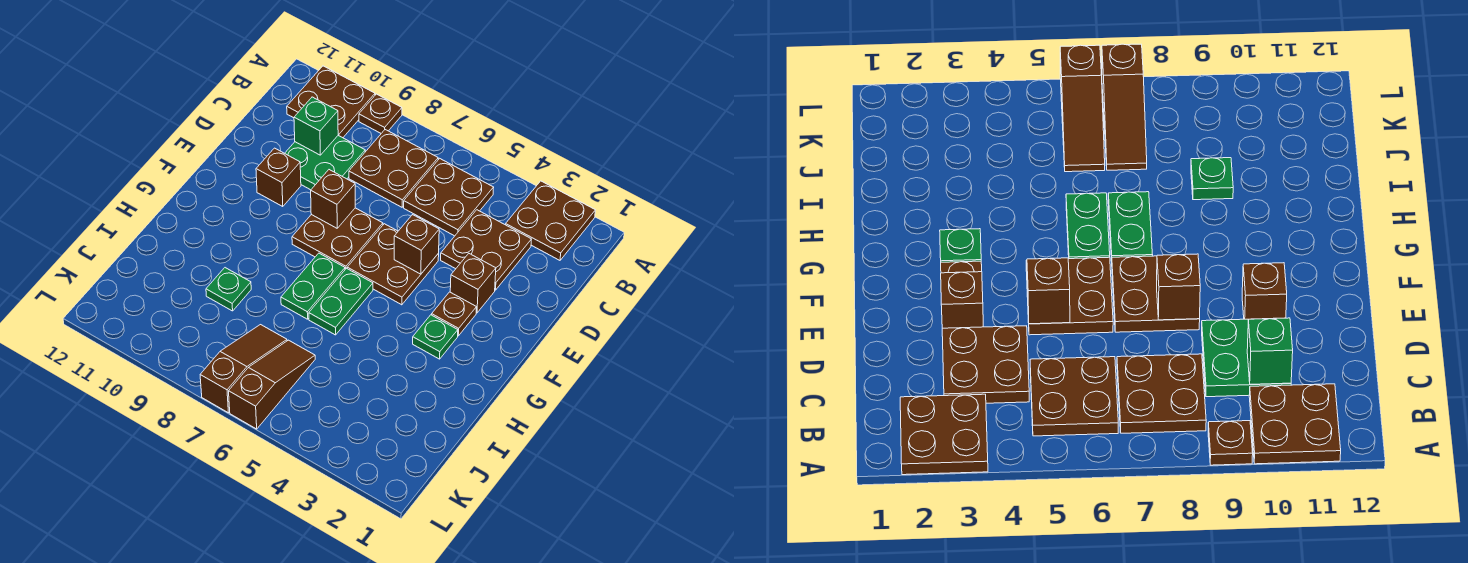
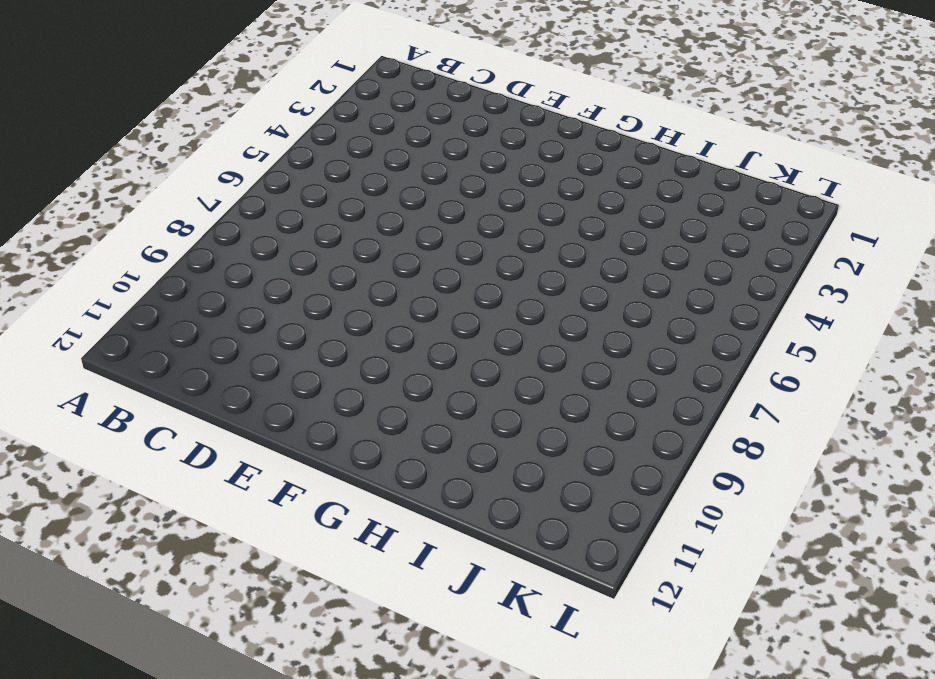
none -> brown 2x2 plate [506,181,595,260]
none -> brown 1x1 plate [359,94,402,133]
none -> brown 2x2 plate [287,66,375,138]

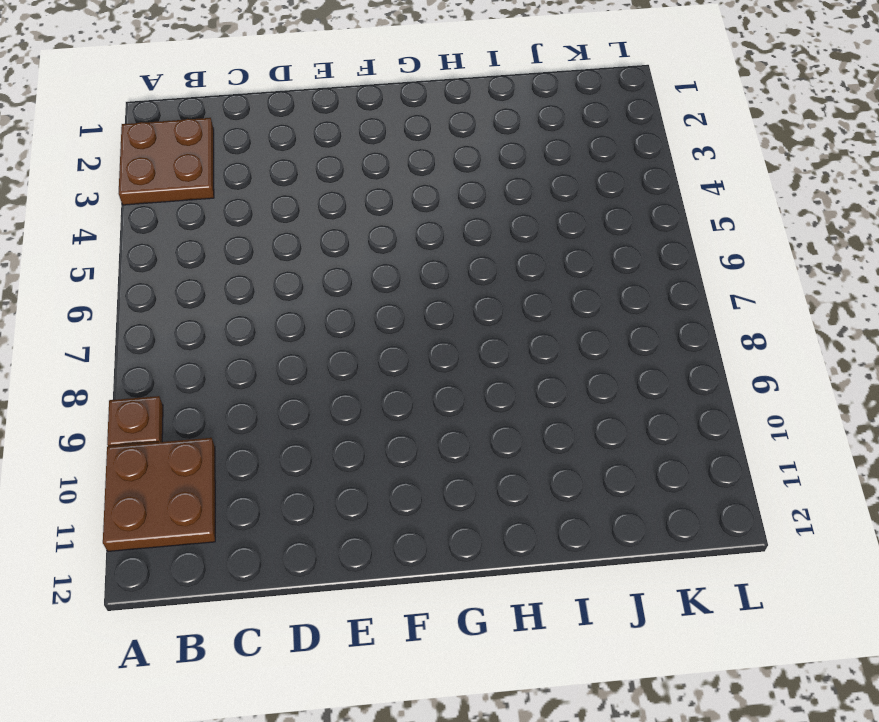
none -> brown 2x2 plate [404,158,494,236]
none -> brown 2x2 plate [349,130,438,207]
none -> brown 2x2 plate [441,210,532,290]

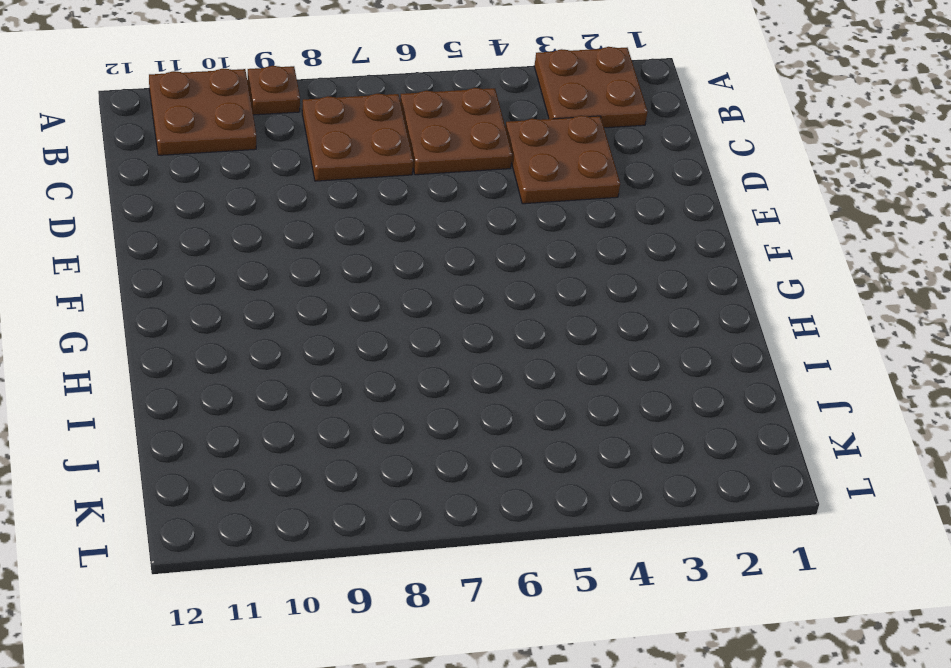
none -> green 2x2 plate [285,136,365,190]
none -> brown 1x1 brick [450,254,496,313]
none -> brown 2x2 plate [347,224,439,305]

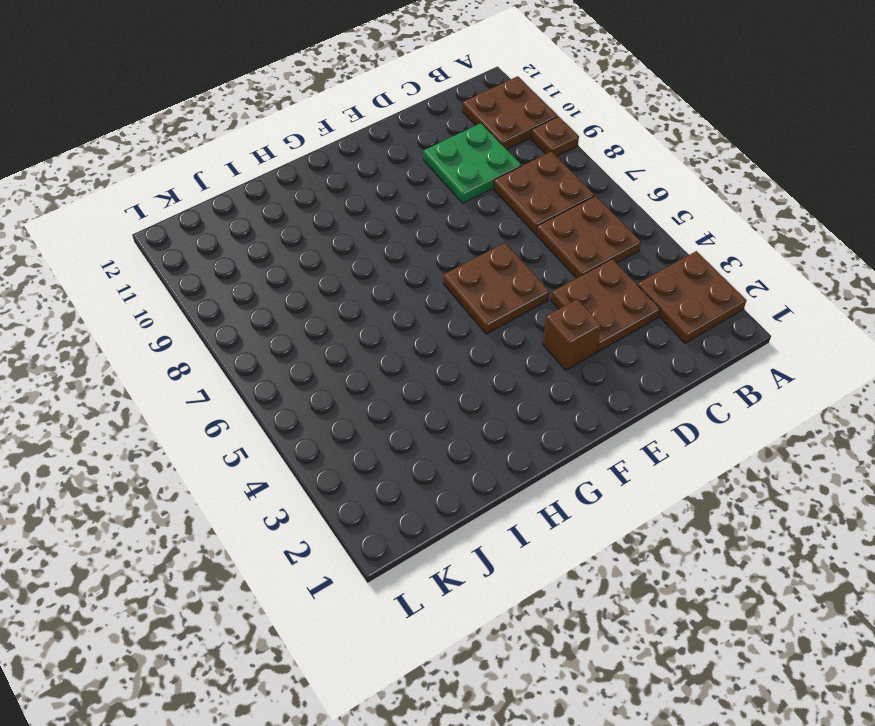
none -> brown 2x2 plate [292,208,383,269]
none -> brown 1x1 brick [256,148,301,207]
none -> brown 1x1 plate [432,292,476,336]

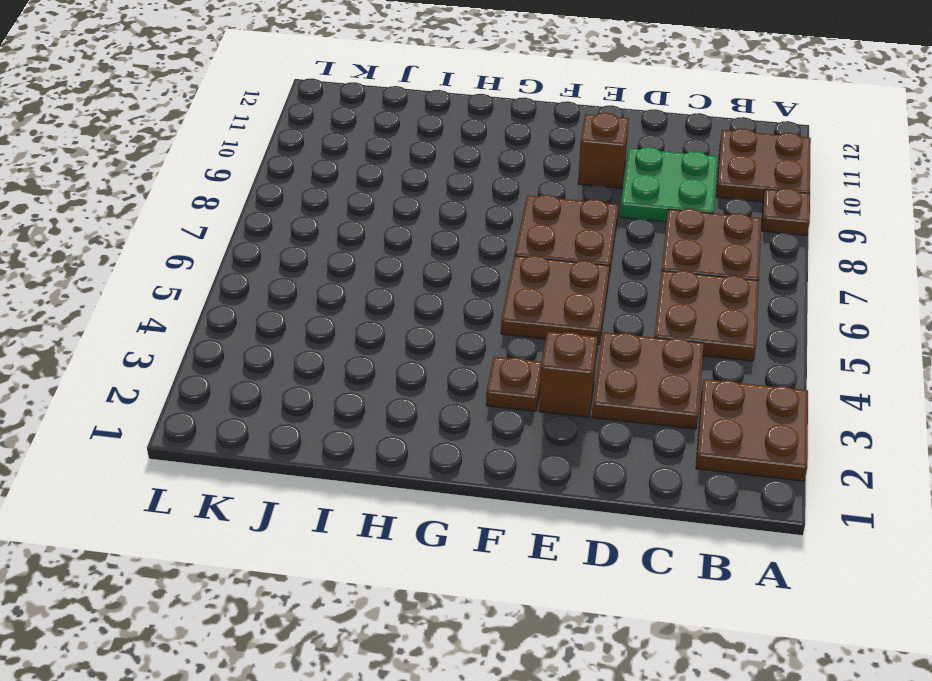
none -> green 1x1 plate [413,315,458,359]
none -> green 1x2 plate [309,268,373,335]
none -> green 1x2 plate [281,253,345,319]

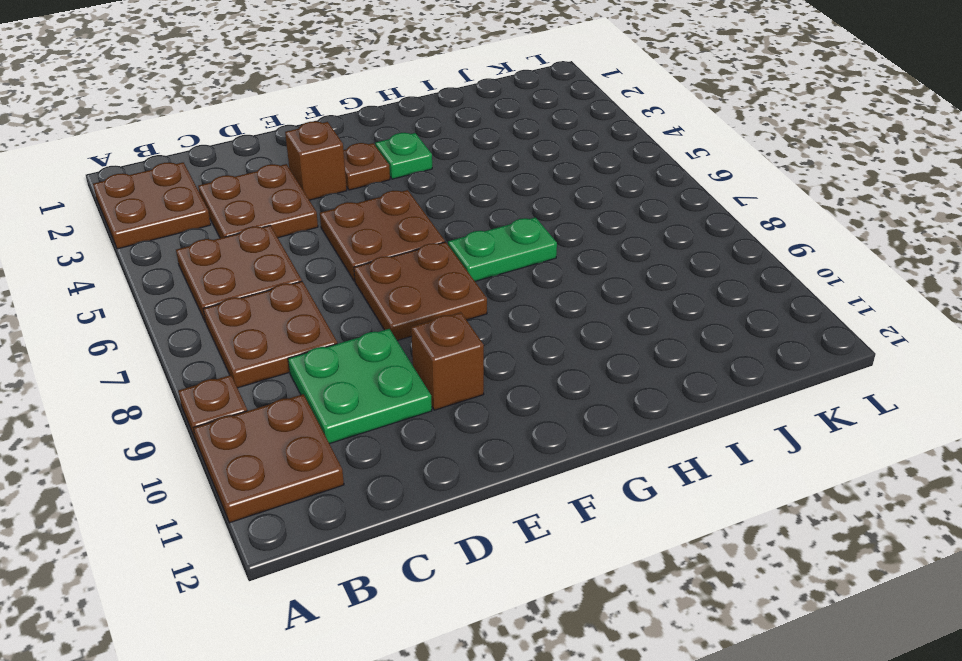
none -> green 1x2 plate [309,268,373,335]
none -> green 1x1 plate [206,268,251,311]
none -> brown 1x3 slope [229,340,315,429]

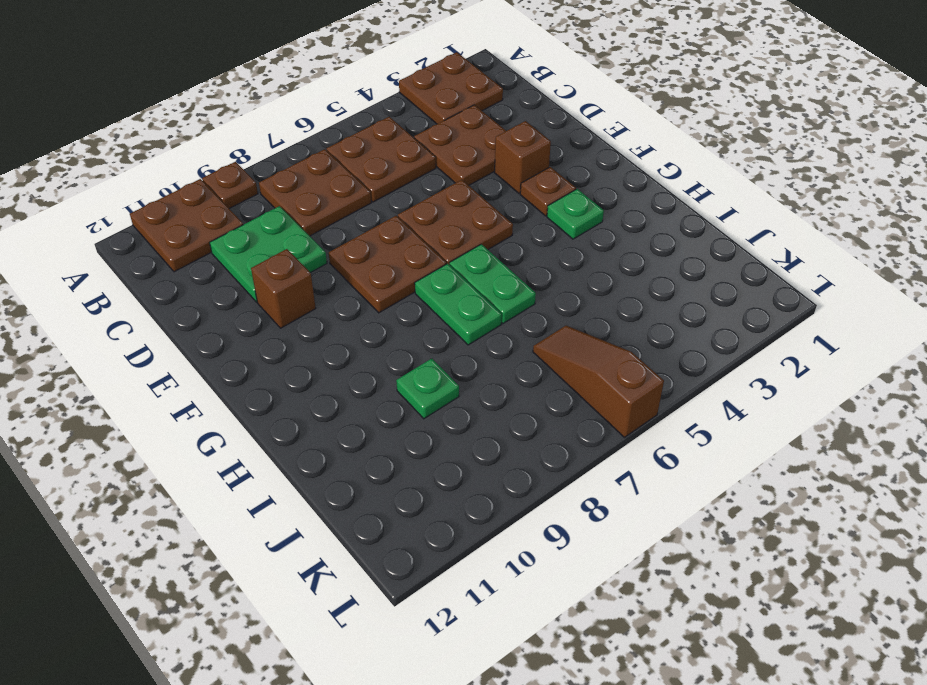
none -> brown 1x3 slope [200,325,287,413]
none -> green 1x1 brick [294,97,338,155]
none -> brown 1x1 brick [394,215,439,274]

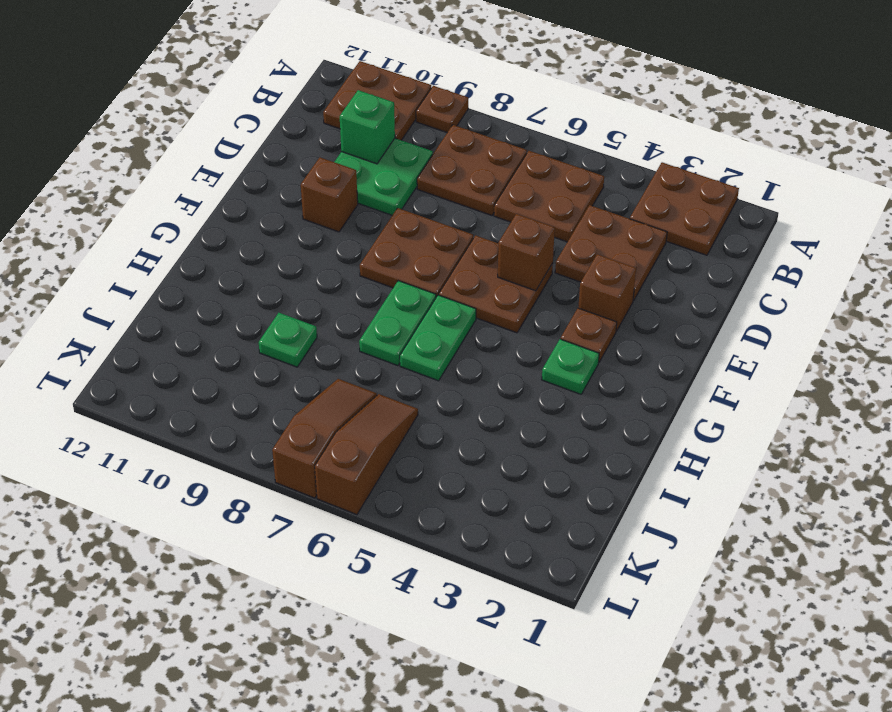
none -> brown 1x1 brick [311,170,355,228]

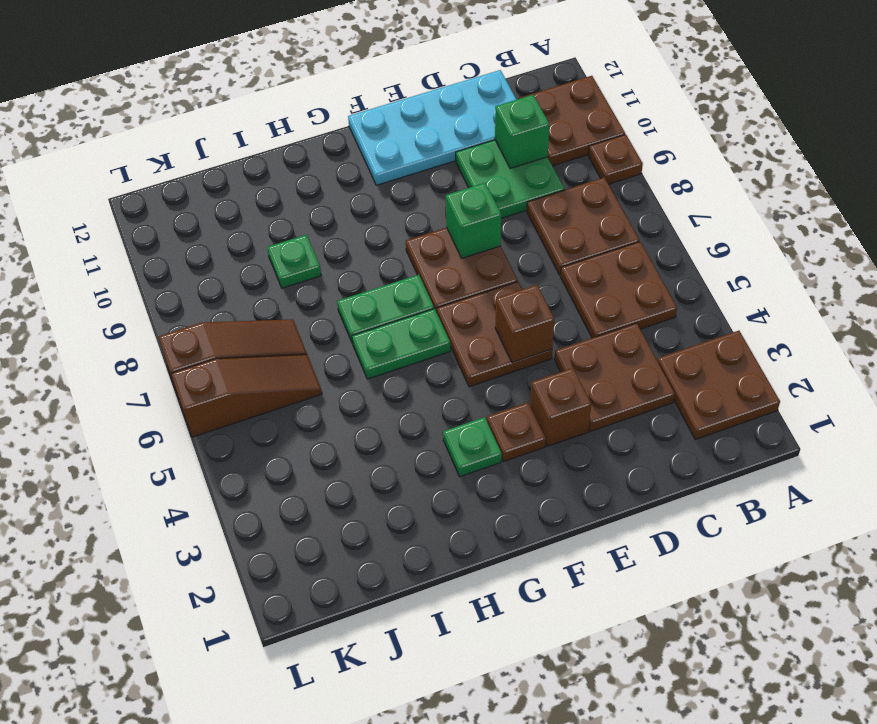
cyan 2x4 plate [348,70,516,185] -> none
green 1x1 brick [446,183,501,258] -> brown 1x1 brick [311,170,355,228]
none -> brown 1x1 brick [256,148,301,207]

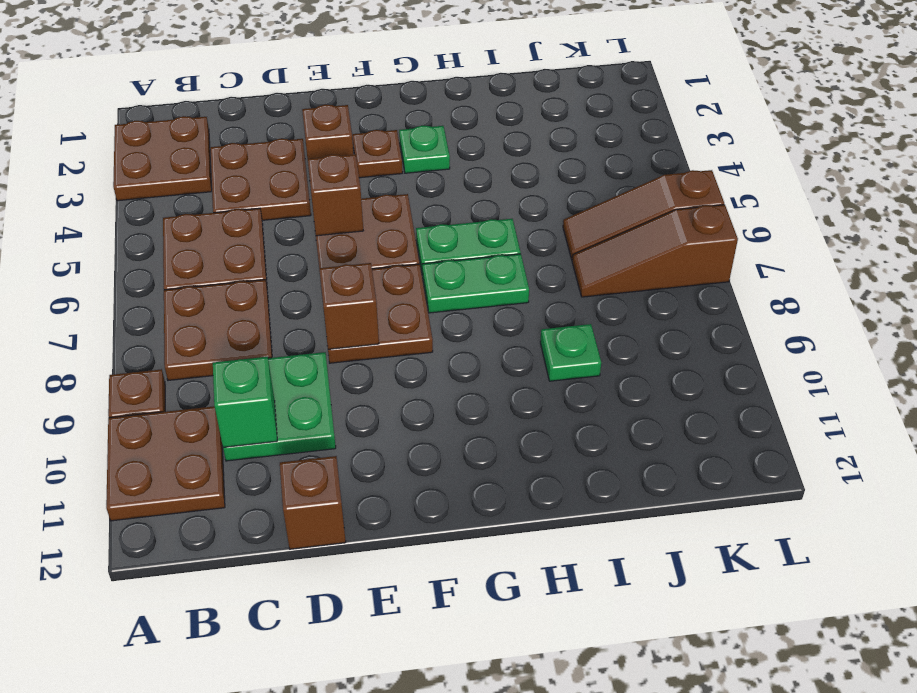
brown 1x1 brick [280,456,346,549] -> brown 1x1 brick moved to [256,148,301,207]

